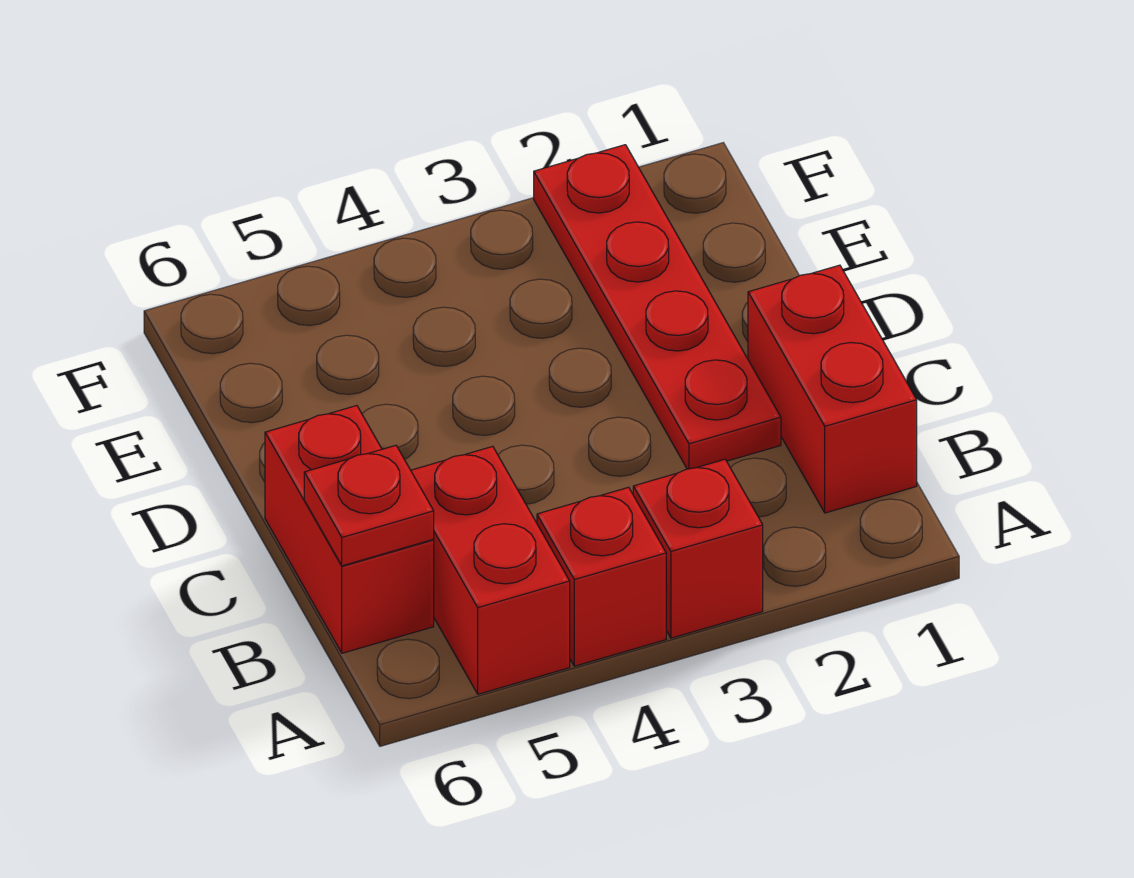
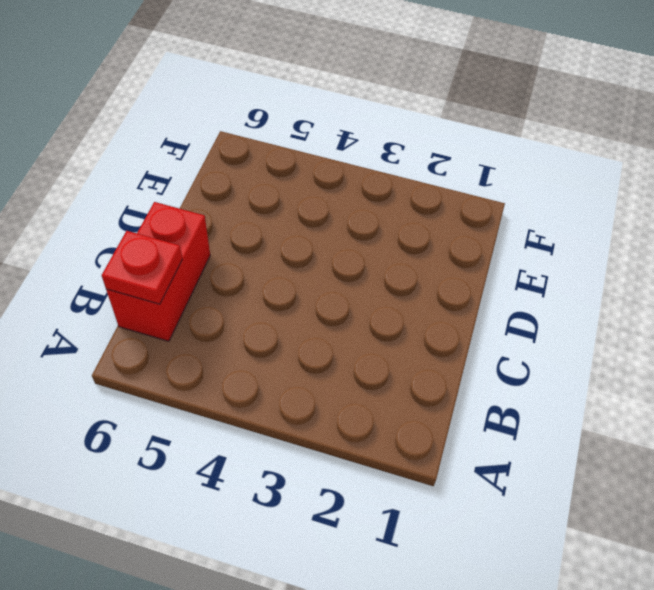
none -> red 1x1 brick [633,459,763,638]
none -> red 1x1 brick [537,487,666,666]

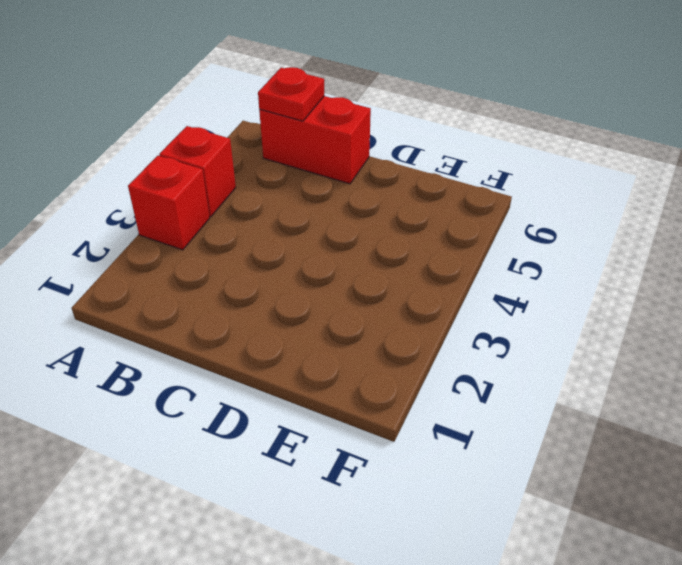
none -> red 1x2 brick [411,446,570,694]
none -> red 1x2 brick [748,265,917,513]

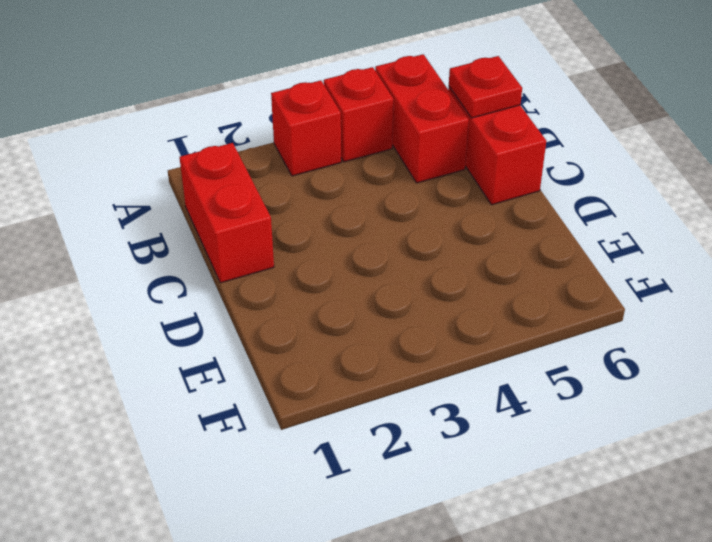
none -> red 1x4 plate [534,145,781,469]

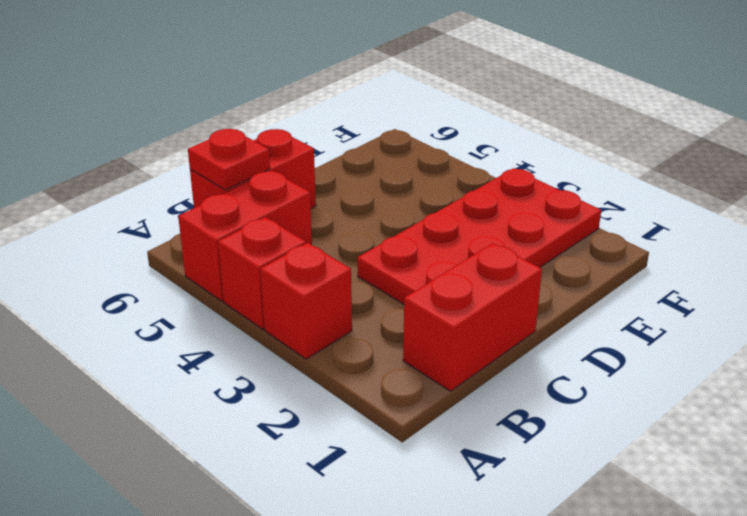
red 2x4 plate [357,168,601,304] -> red 1x4 plate [534,145,781,469]

